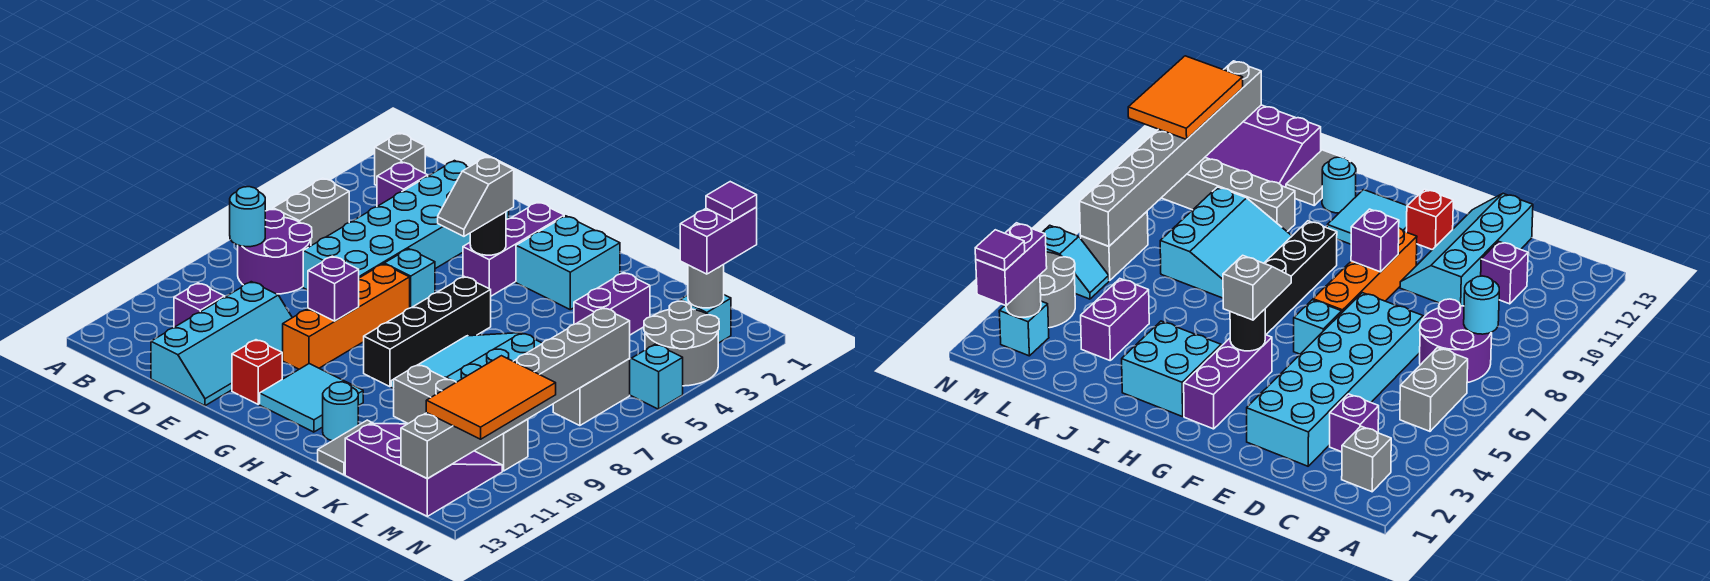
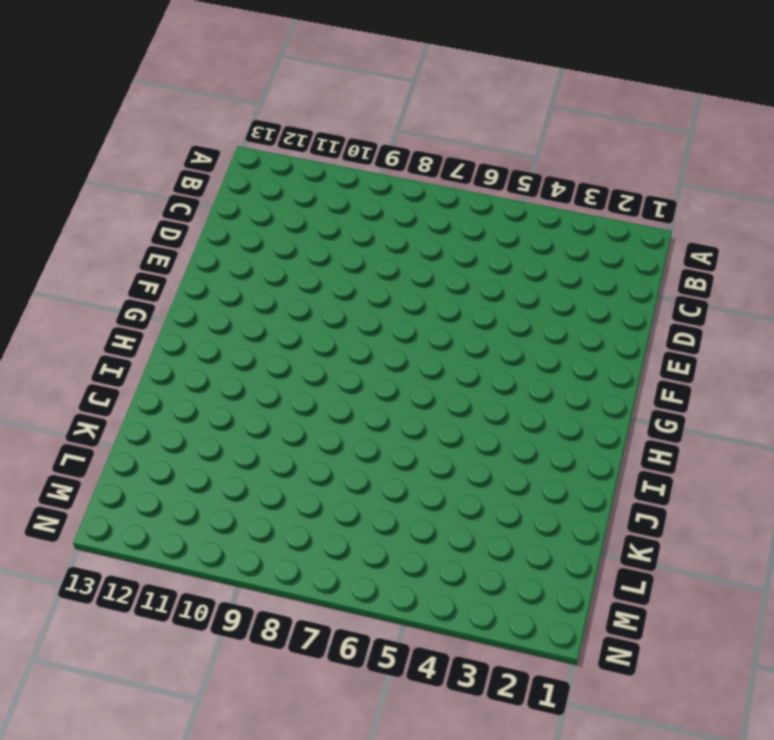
none -> grey 1x1 brick [375,133,425,186]
none -> grey 1x2 brick [273,178,349,246]
none -> purple 2x2 round brick [238,210,312,294]
none -> purple 1x1 brick [377,162,428,206]

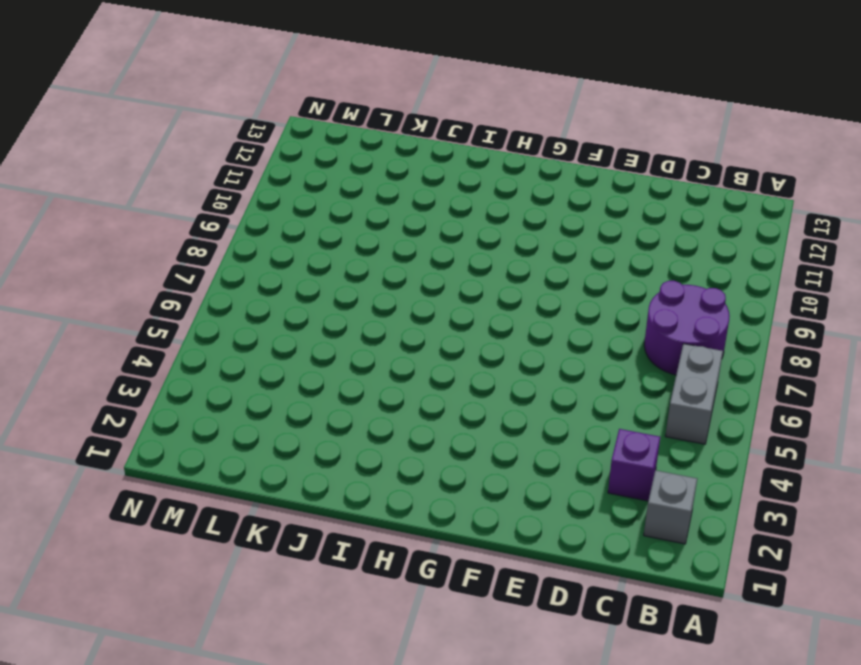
none -> purple 1x1 brick [174,283,225,327]
none -> cyan 2x6 brick [303,161,509,290]
none -> cyan 2x4 slope [151,282,292,406]
none -> cyan 1x1 brick [384,249,435,308]

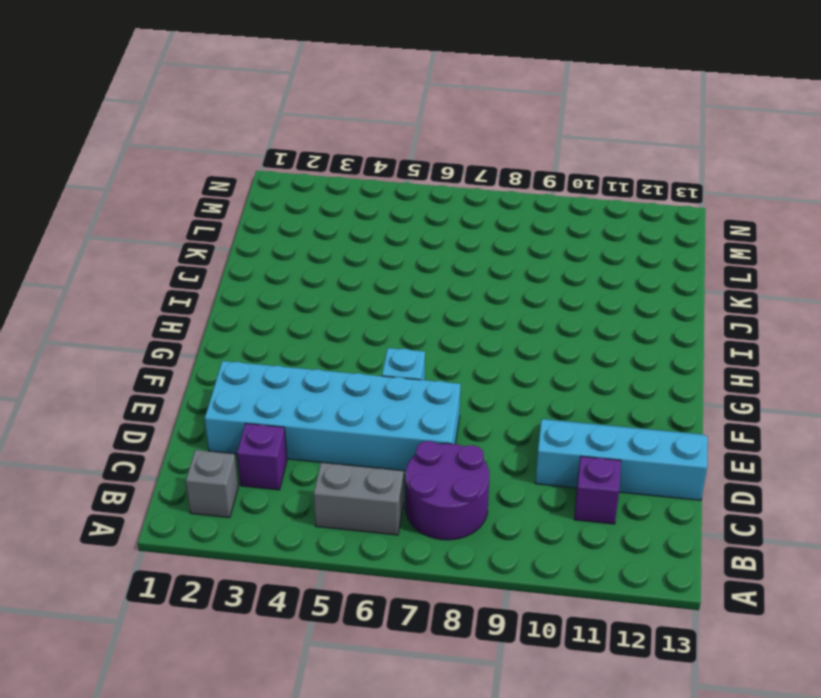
none -> orange 1x4 brick [282,264,410,369]
none -> red 1x1 brick [232,340,282,404]
none -> purple 1x3 brick [463,202,564,296]
none -> cyan 2x2 tile [260,364,363,432]

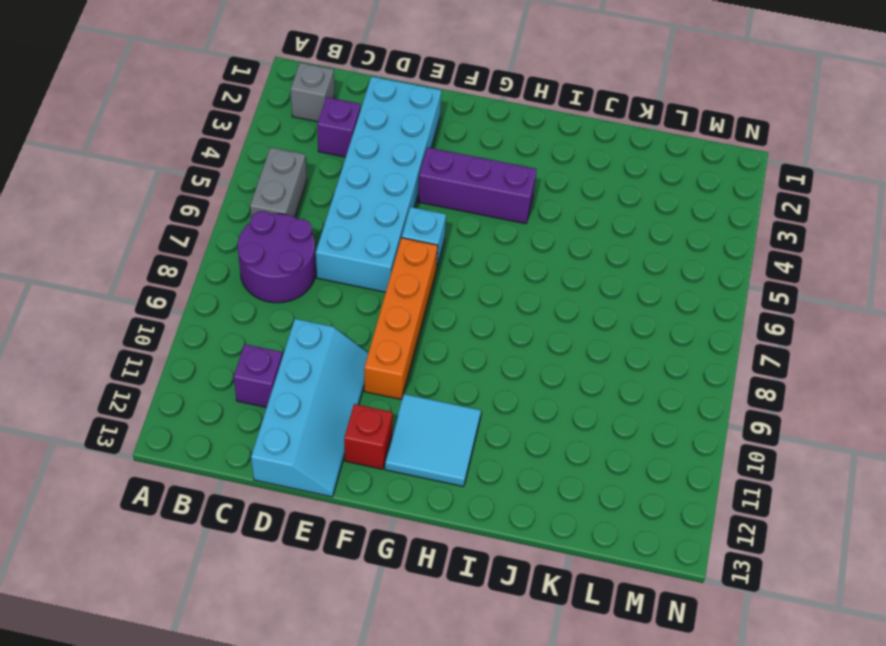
purple 1x3 brick [418,147,537,224] -> purple 1x3 brick turned to [463,202,564,296]
none -> cyan 2x2 brick [516,216,620,310]
none -> black 1x4 brick [364,277,491,387]
none -> cyan 3x3 slope [391,333,542,389]
none -> cyan 1x1 round brick [323,382,358,441]

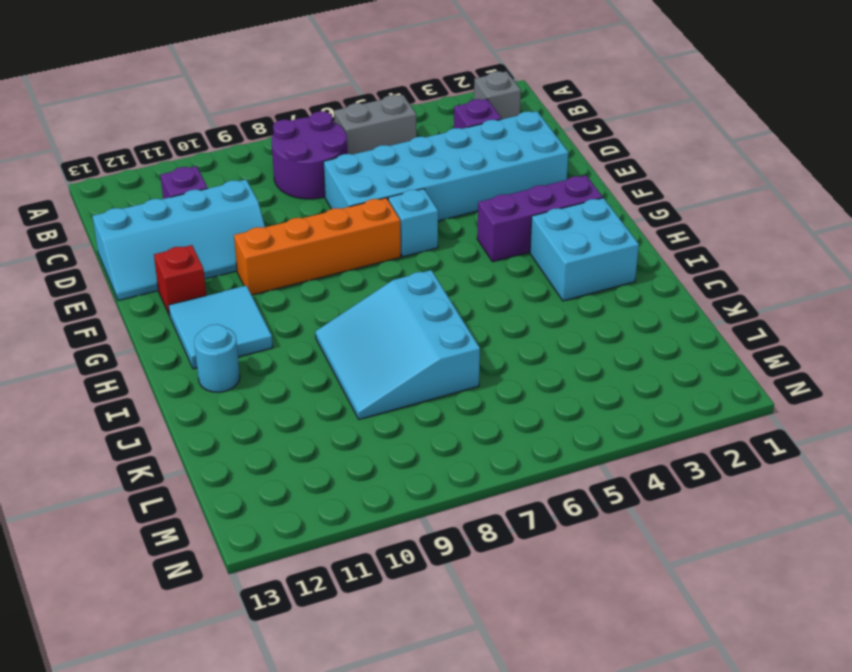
cyan 3x3 slope [315,270,480,419] -> cyan 3x3 slope turned to [391,333,542,389]
none -> black 1x4 brick [364,277,491,387]
none -> grey 1x4 brick [394,365,528,471]
none -> grey 1x2 tile [318,420,372,475]
none -> purple 1x2 brick [574,273,650,335]

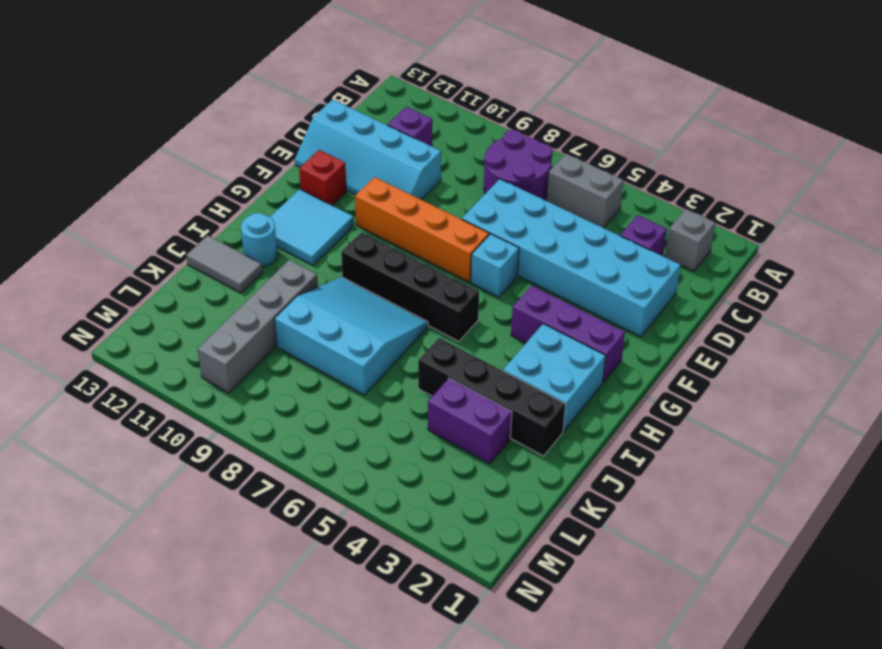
black 1x4 brick [418,338,566,456] -> none
none -> purple 3x3 slope [345,423,502,516]
none -> cyan 1x1 brick [680,295,731,343]
none -> grey 2x2 round brick [644,301,719,386]
none -> cyan 1x2 slope [630,344,683,409]

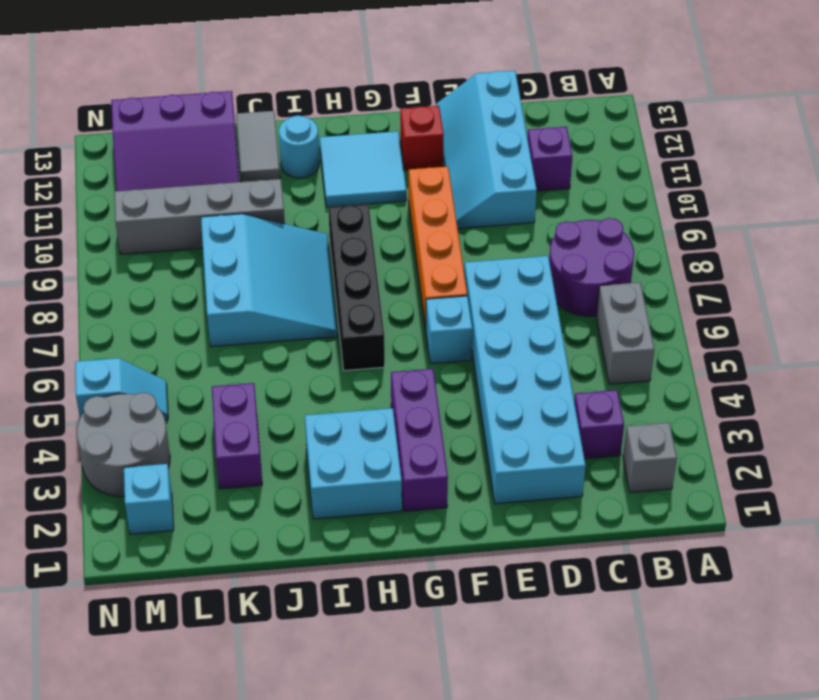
none -> grey 1x2 brick [553,359,630,426]
none -> cyan 1x1 round brick [230,187,265,247]
none -> purple 1x1 brick [308,256,359,321]
none -> black 1x1 round brick [470,212,506,255]

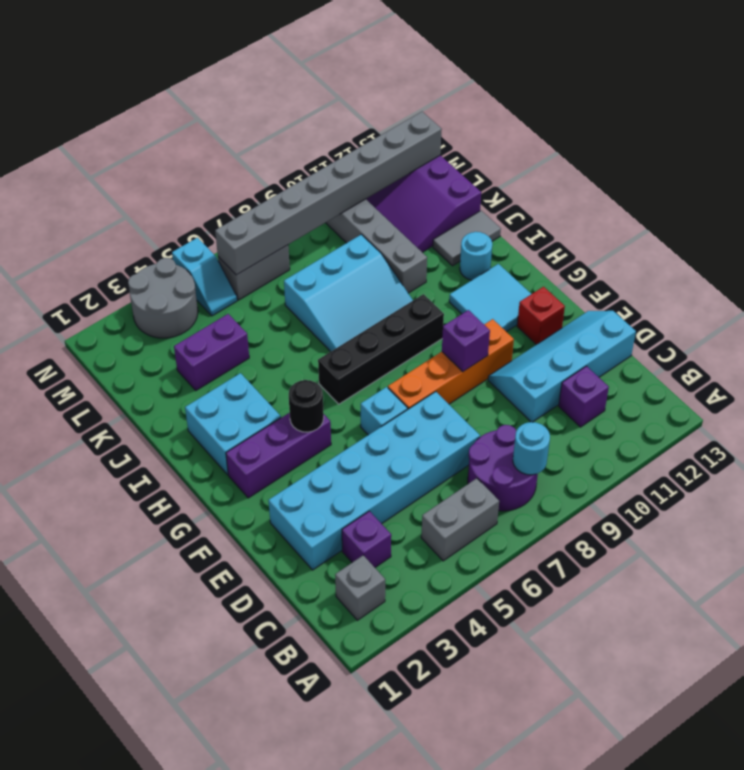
none -> cyan 1x1 brick [680,295,731,343]
none -> grey 1x1 round brick [688,265,724,308]
none -> grey 1x2 slope [438,157,514,236]
none -> purple 1x2 brick [680,207,757,274]

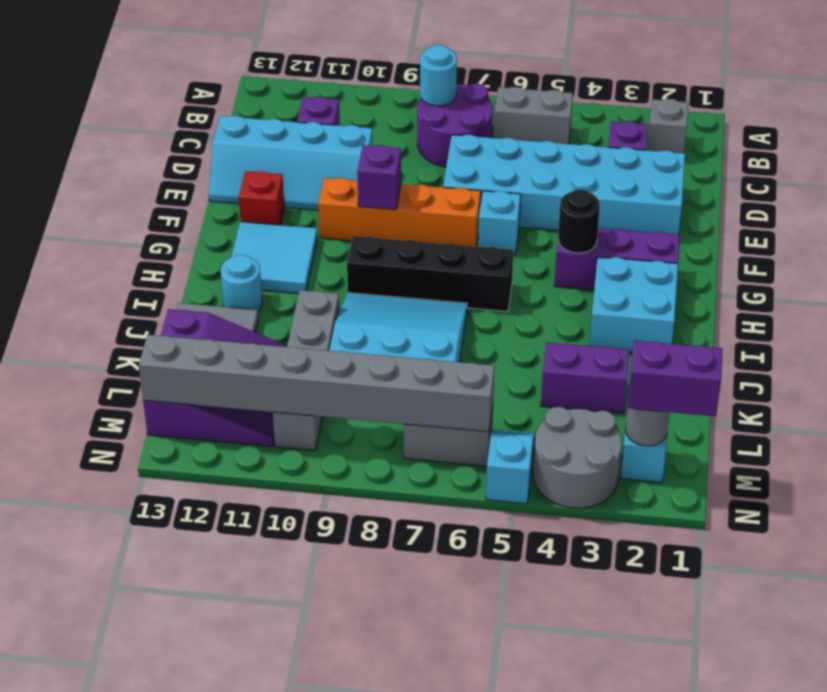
none -> grey 1x2 slope [438,157,514,236]
none -> orange 2x3 tile [426,356,556,439]
none -> purple 1x1 tile [706,182,757,221]

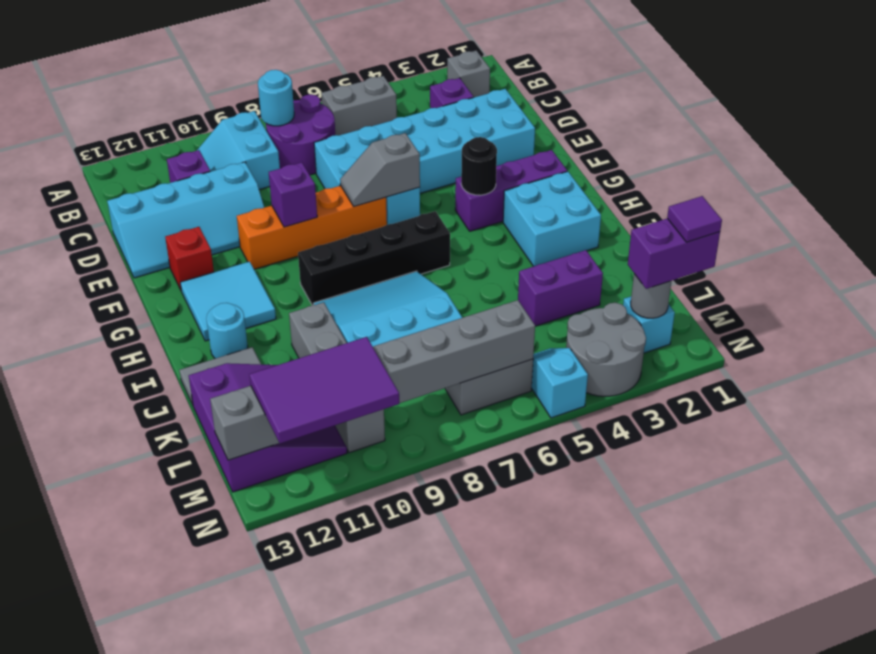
cyan 2x2 slope [198,111,280,190] -> none
grey 1x2 slope [340,133,420,206] -> grey 1x2 slope moved to [438,157,514,236]
purple 2x3 tile [249,337,399,444] -> orange 2x3 tile [426,356,556,439]

